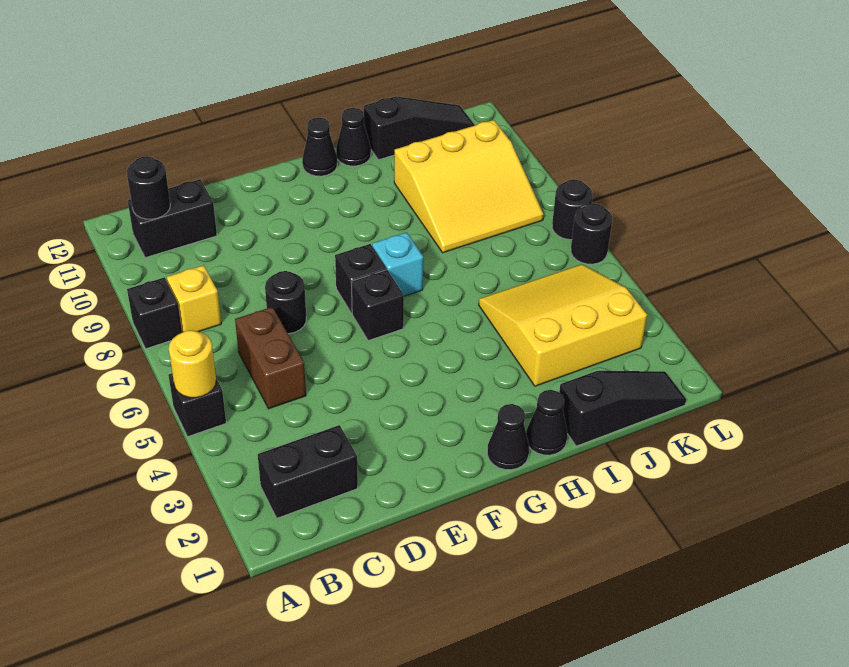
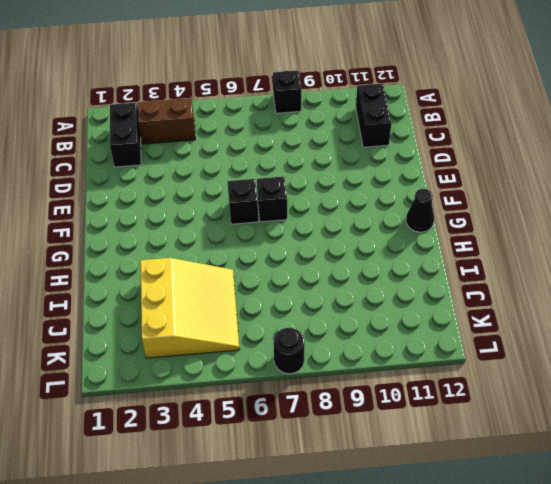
brown 1x2 brick [138,98,195,144] -> brown 1x2 brick moved to [235,307,306,409]
none -> black 1x1 brick [169,373,226,437]
none -> yellow 1x1 brick [167,265,221,332]
none -> black 1x1 round brick [265,271,306,334]

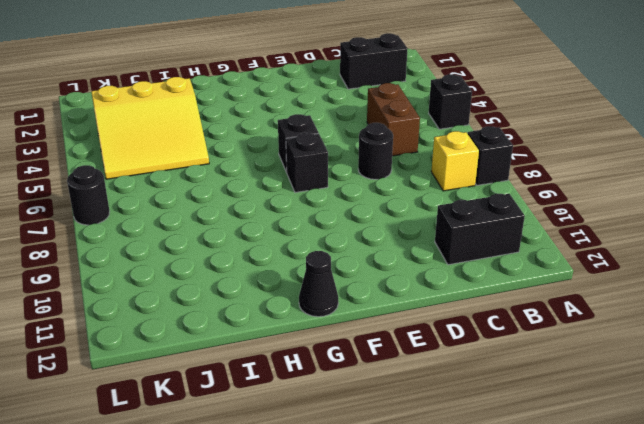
none -> black 1x1 cone [487,404,529,470]
none -> cyan 1x1 brick [372,232,423,296]
none -> black 1x1 cone [526,390,567,455]

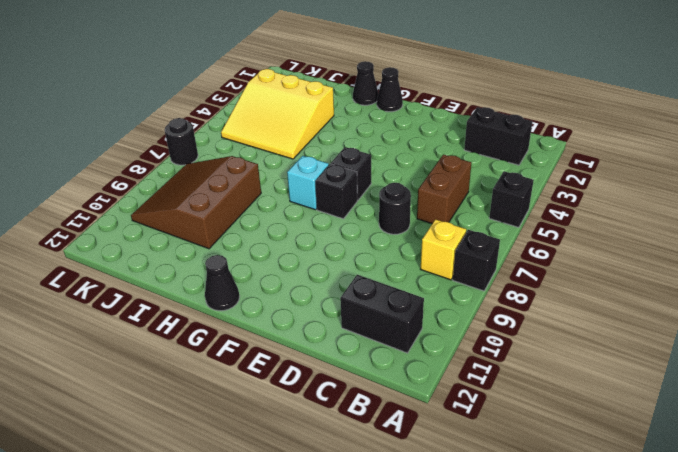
brown 3x3 slope [131,156,261,249] -> yellow 3x3 slope [394,120,544,253]
none -> black 1x1 cone [336,108,371,166]
none -> black 1x3 slope [559,371,686,446]
none -> black 1x3 slope [364,96,475,160]

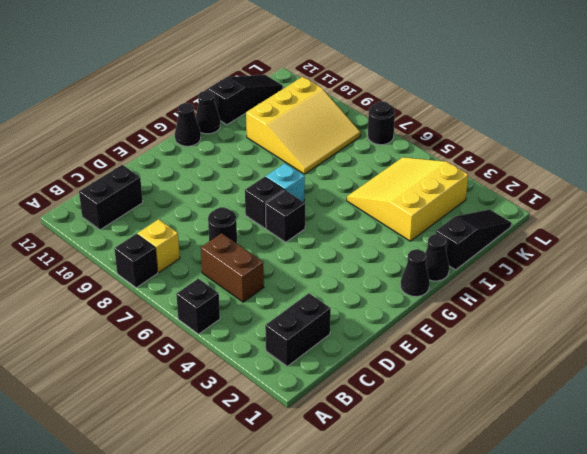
none -> black 1x1 round brick [571,203,612,264]
none -> yellow 1x1 round brick [169,330,216,398]
none -> black 1x1 round brick [127,156,170,219]

